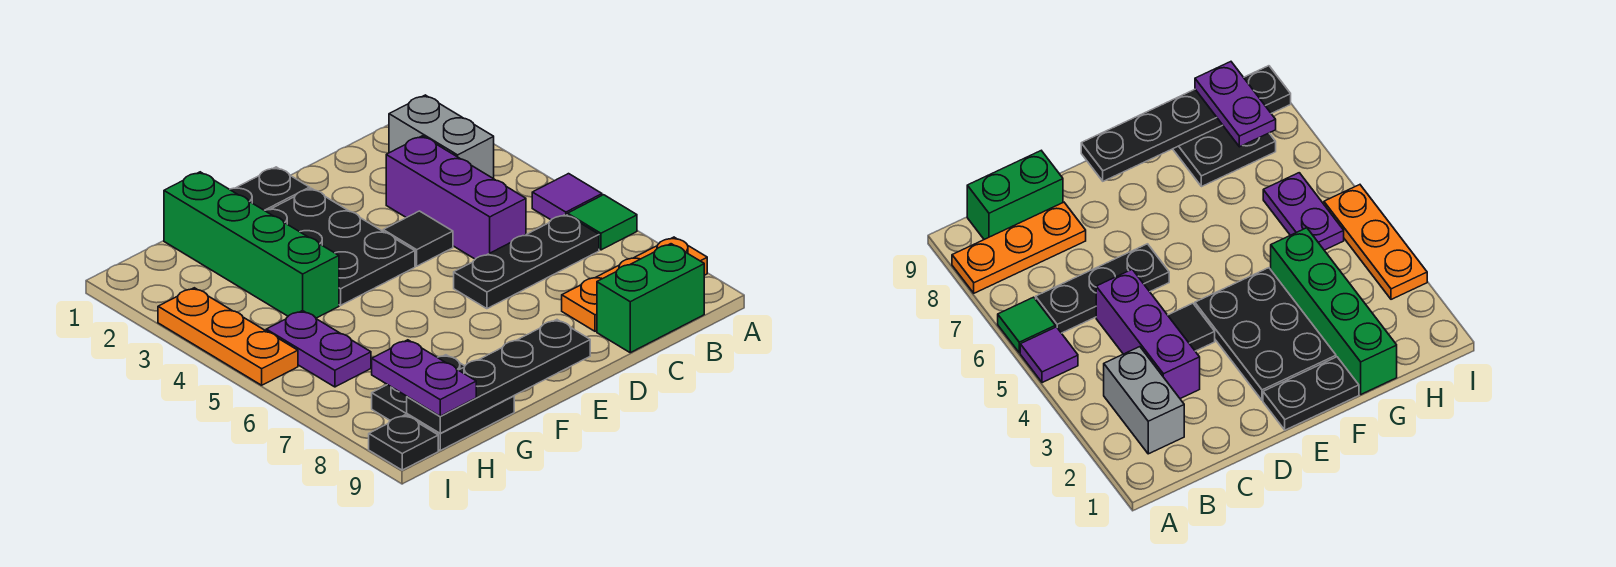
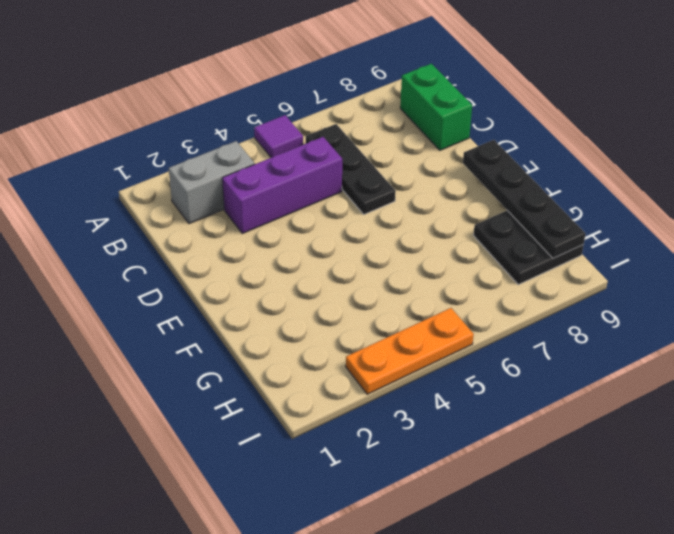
none -> green 1x1 tile [568,195,637,250]
none -> orange 1x3 plate [562,237,707,331]
none -> black 1x1 tile [383,211,453,266]

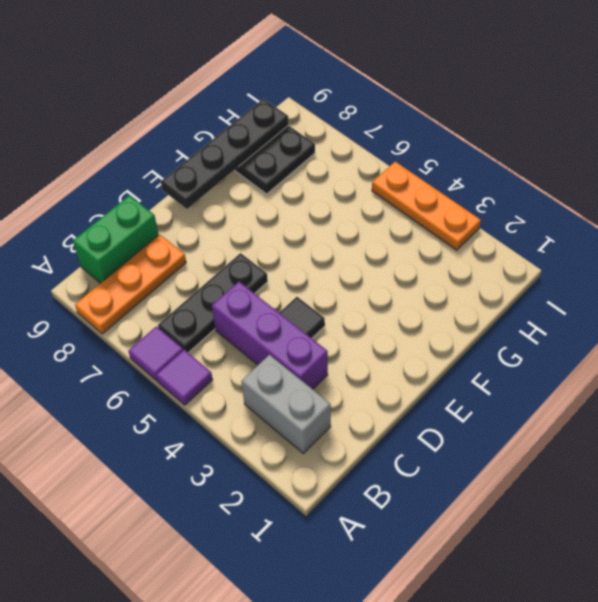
purple 1x1 tile [128,326,183,381] -> green 1x1 tile [568,195,637,250]
none -> black 1x2 plate [230,167,310,210]
none -> black 2x3 plate [265,188,415,305]
none -> green 1x4 brick [164,172,339,318]

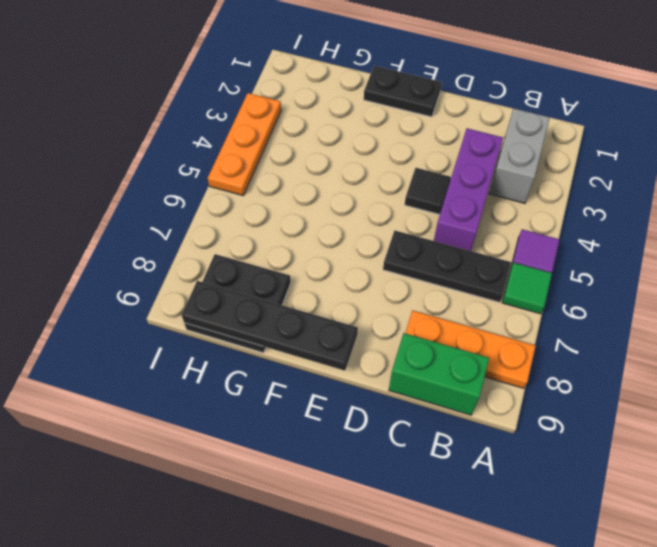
none -> black 2x3 plate [265,188,415,305]
none -> green 1x4 brick [164,172,339,318]
none -> purple 1x2 plate [266,310,371,387]

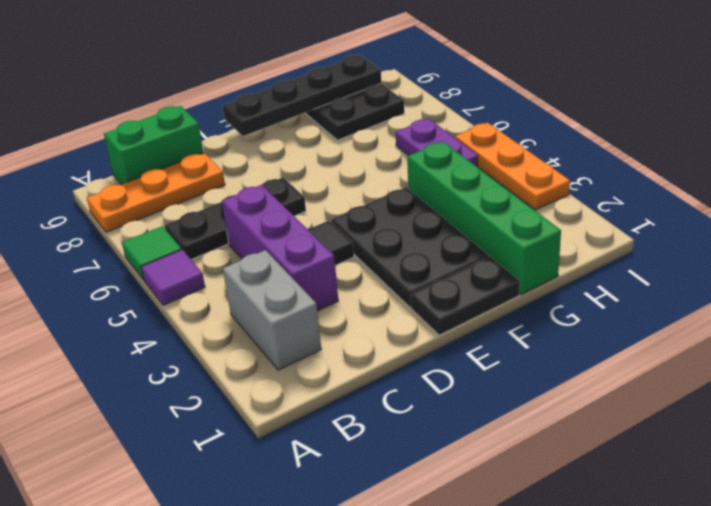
none -> black 1x1 plate [369,415,438,470]
none -> purple 1x2 plate [372,340,476,416]

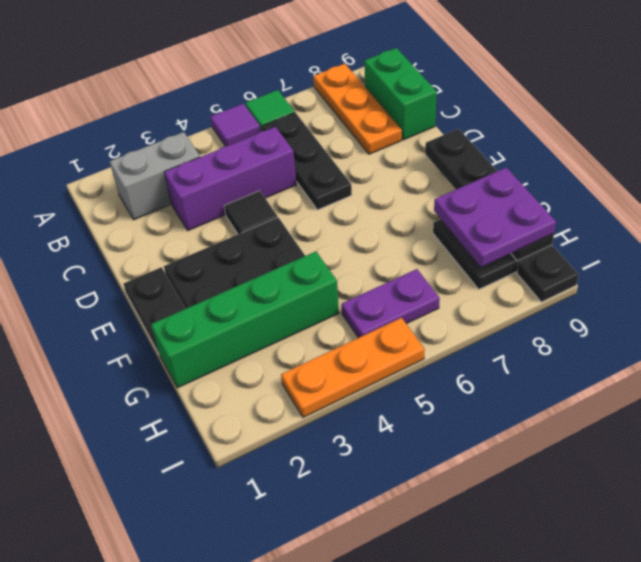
purple 2x2 plate [434,167,556,267] -> purple 1x2 plate [372,340,476,416]

